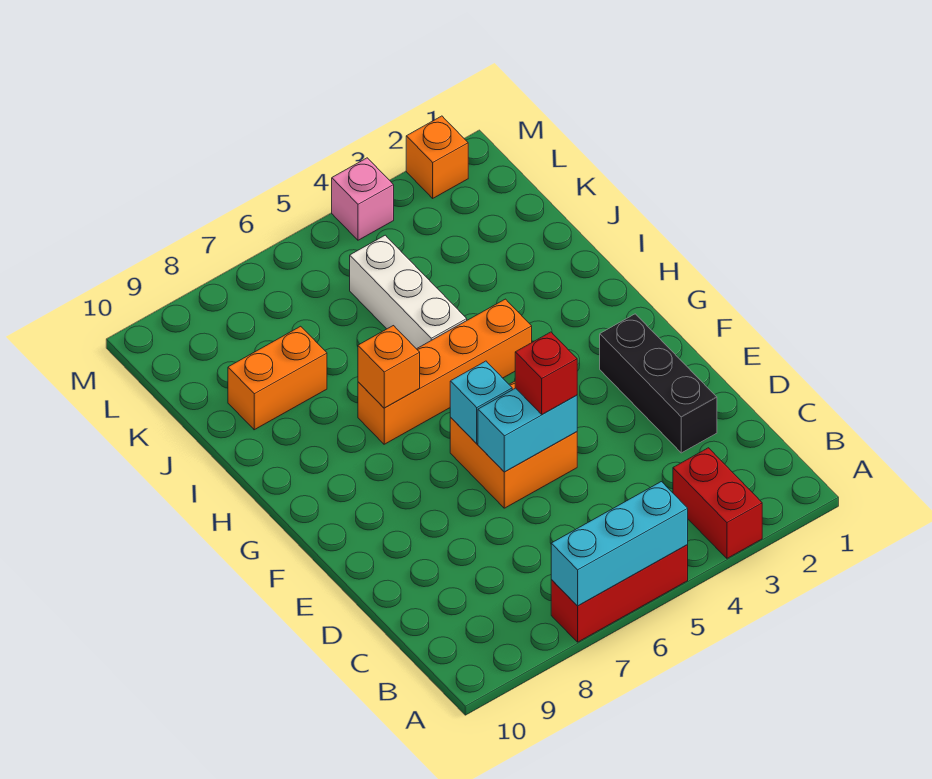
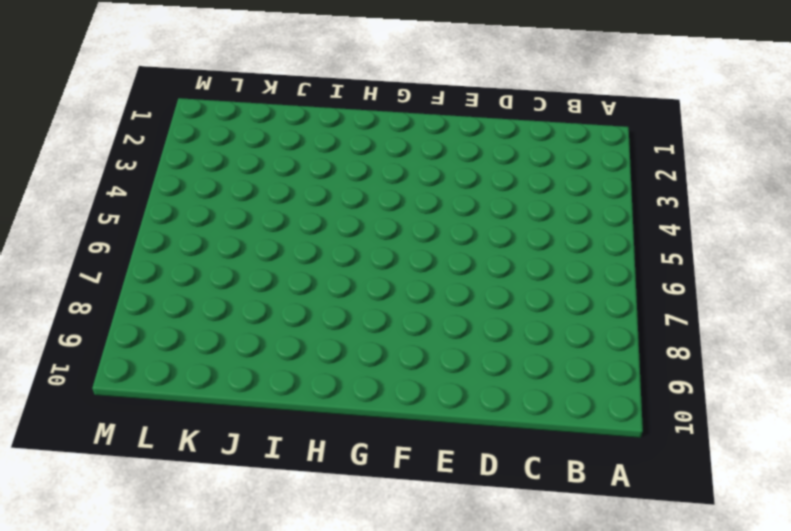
none -> red 1x2 brick [673,448,762,558]
none -> red 1x3 brick [551,544,688,642]
none -> black 1x3 brick [600,314,717,453]

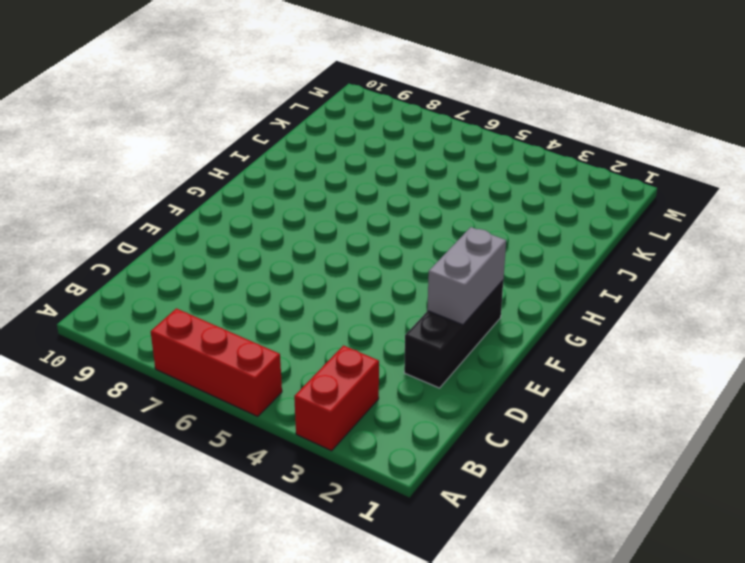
grey 1x2 brick [427,227,506,325] -> none
none -> orange 2x2 brick [450,381,577,508]
none -> orange 1x4 brick [358,299,532,444]
none -> white 1x3 brick [350,235,467,349]

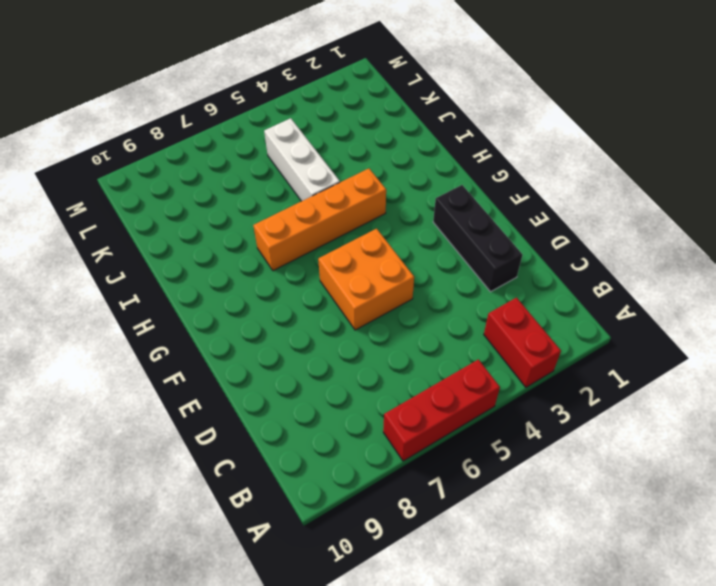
none -> orange 1x2 brick [228,326,327,430]
none -> orange 1x1 brick [406,116,468,198]
none -> pink 1x1 brick [332,158,394,240]

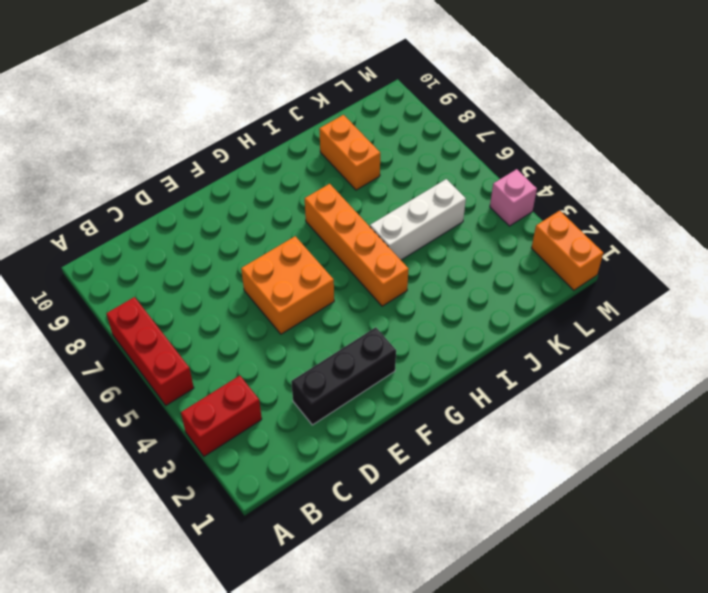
orange 1x2 brick [532,211,603,290] -> orange 1x1 brick [406,116,468,198]
none -> cyan 1x3 brick [551,482,688,606]
none -> cyan 1x2 brick [478,388,577,472]
none -> cyan 1x1 brick [450,361,512,444]

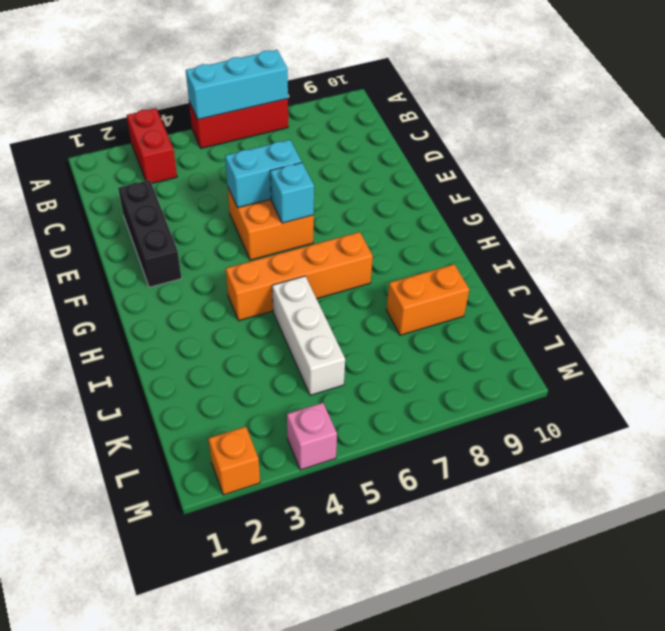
none -> orange 1x1 brick [358,326,420,408]
none -> red 1x1 brick [515,332,577,414]

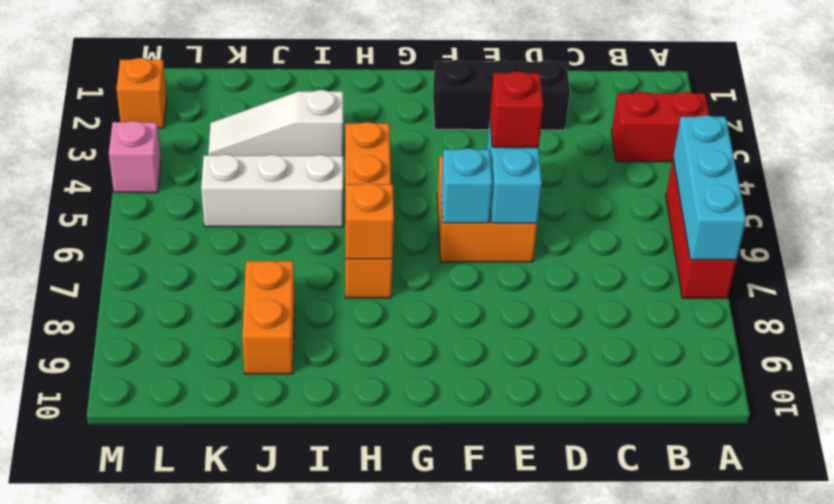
white 1x3 slope [208,90,343,156] -> none

